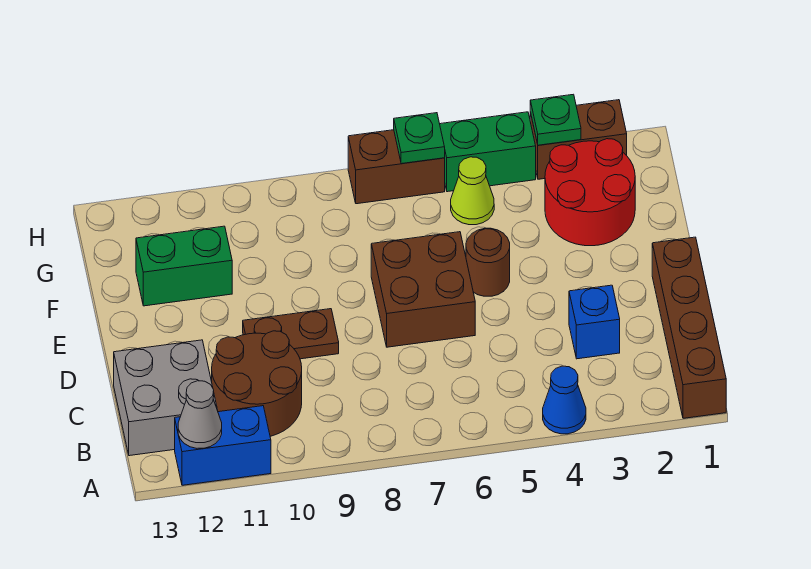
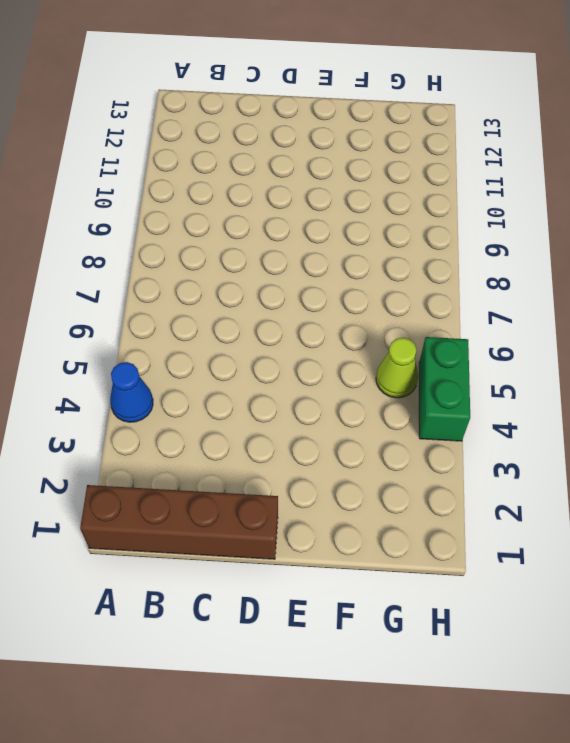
none -> blue 1x2 brick [175,406,271,485]
none -> brown 2x2 round brick [212,331,302,436]
none -> grey 2x2 brick [114,340,218,456]

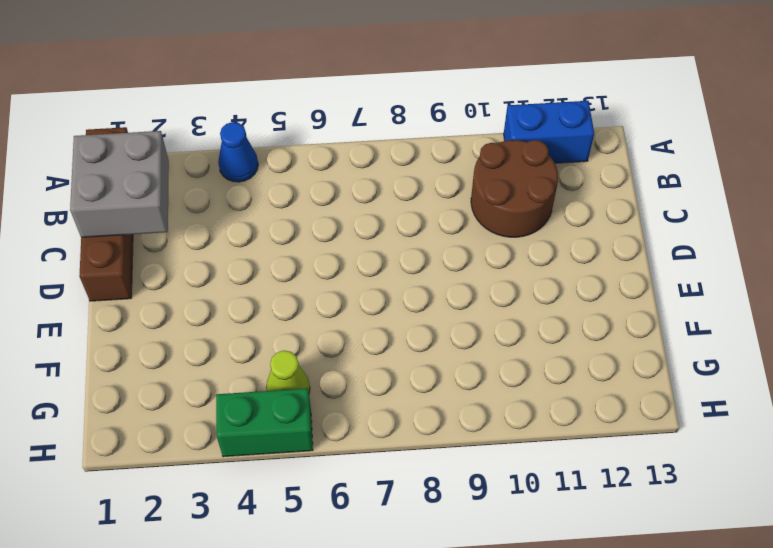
grey 2x2 brick [70,131,169,237] -> grey 2x2 brick moved to [114,340,218,456]
none -> blue 1x1 brick [569,285,620,359]
none -> brown 2x2 brick [371,232,475,347]
none -> brown 1x2 plate [243,309,339,359]

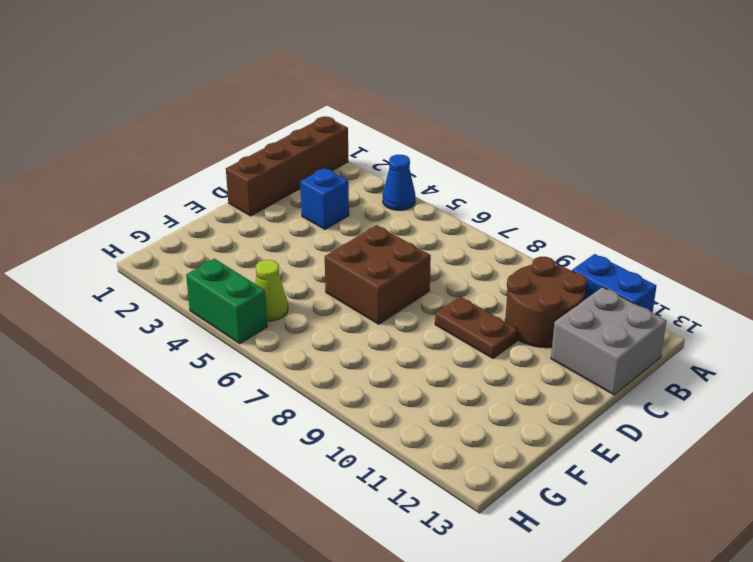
none -> brown 1x1 round brick [466,228,510,296]
none -> red 2x2 round brick [545,139,635,246]
none -> green 1x2 brick [136,226,232,306]

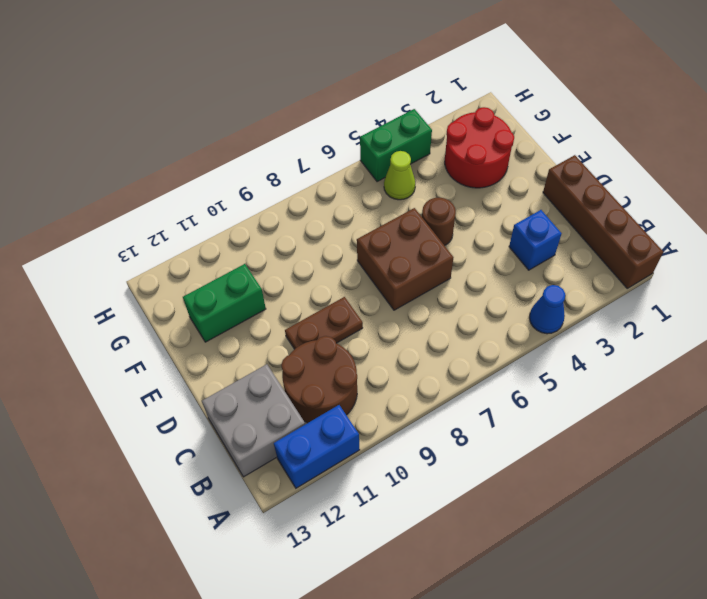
none -> brown 1x2 brick [530,100,627,179]
none -> brown 1x2 brick [348,130,445,204]
none -> grey 1x1 cone [178,381,222,448]

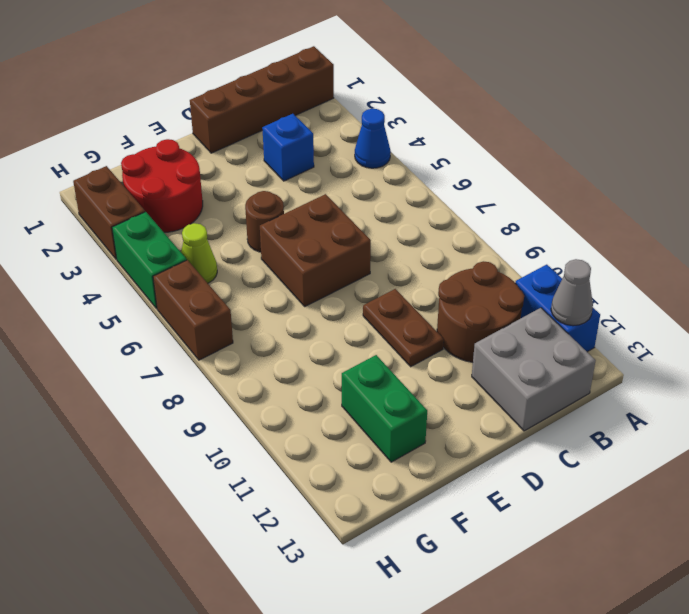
none -> green 1x1 plate [530,94,581,145]
none -> green 1x1 plate [394,113,445,164]

